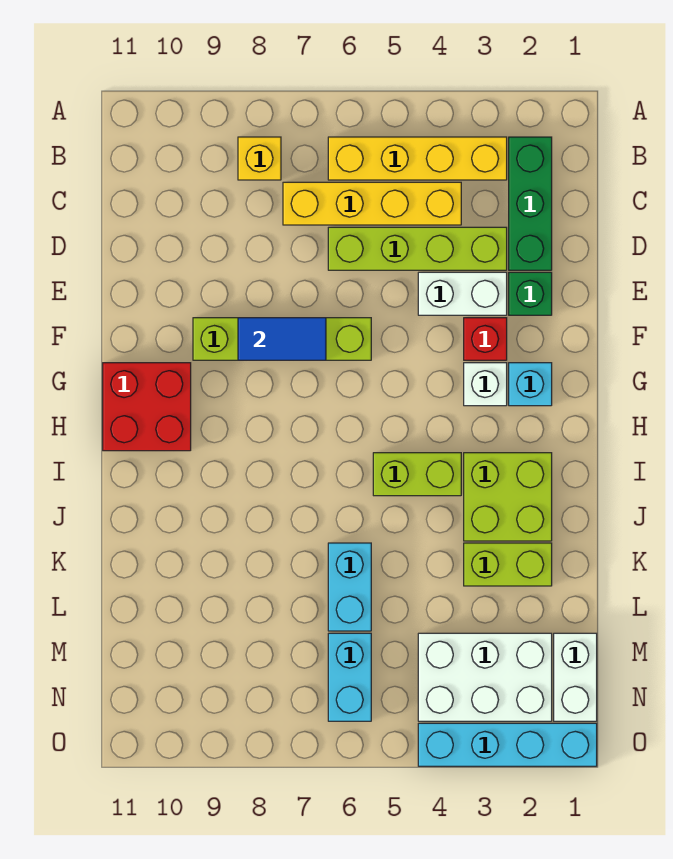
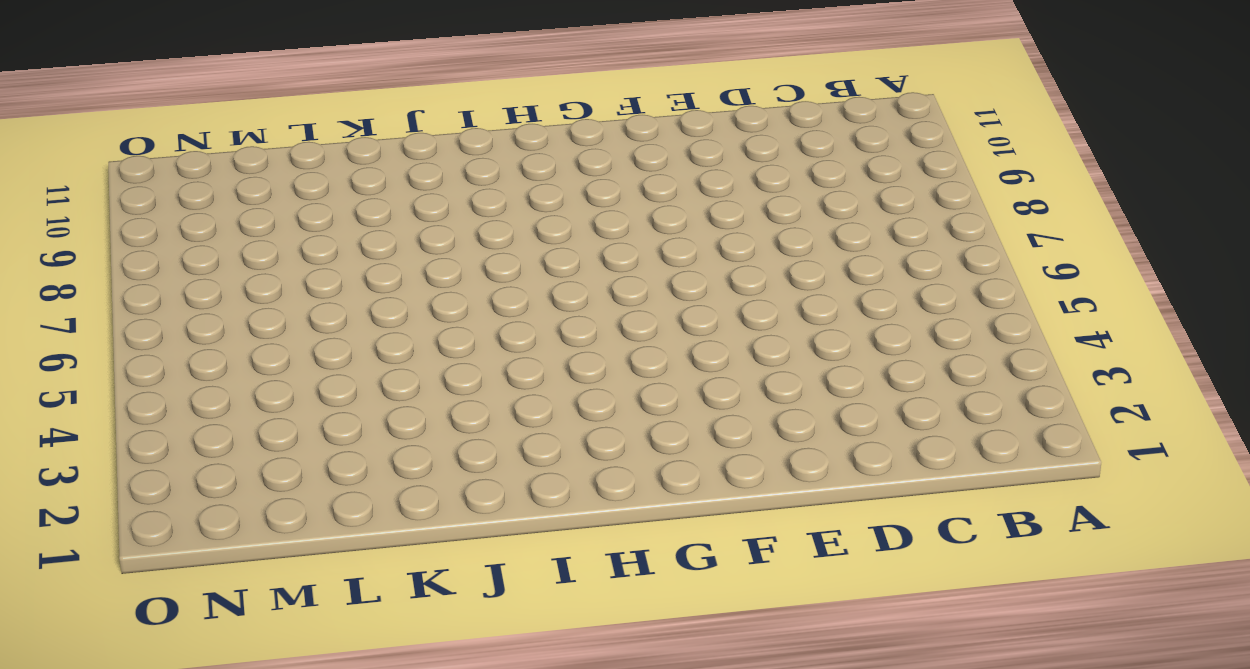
none -> green 1x3 brick [509,137,552,270]
none -> yellow 1x4 brick [328,137,507,180]
none -> yellow 1x1 brick [238,137,281,180]

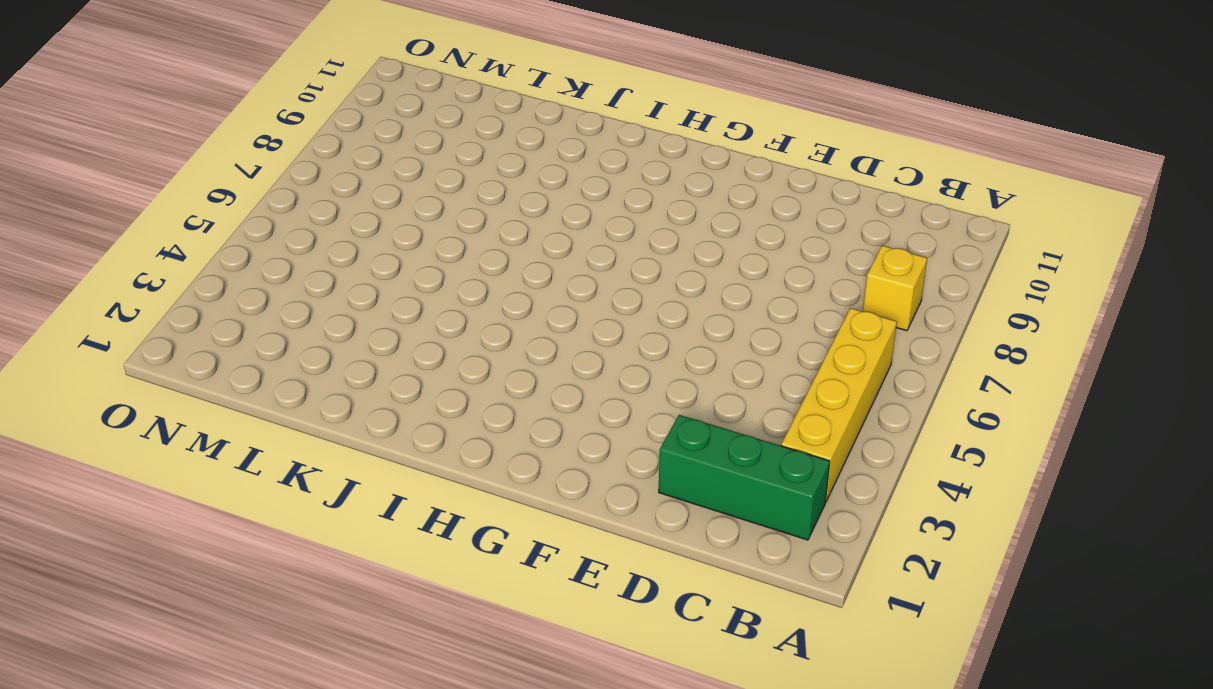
none -> yellow 1x4 brick [283,182,461,225]
none -> lime 1x4 brick [328,227,507,270]
none -> green 1x1 brick [509,272,552,315]

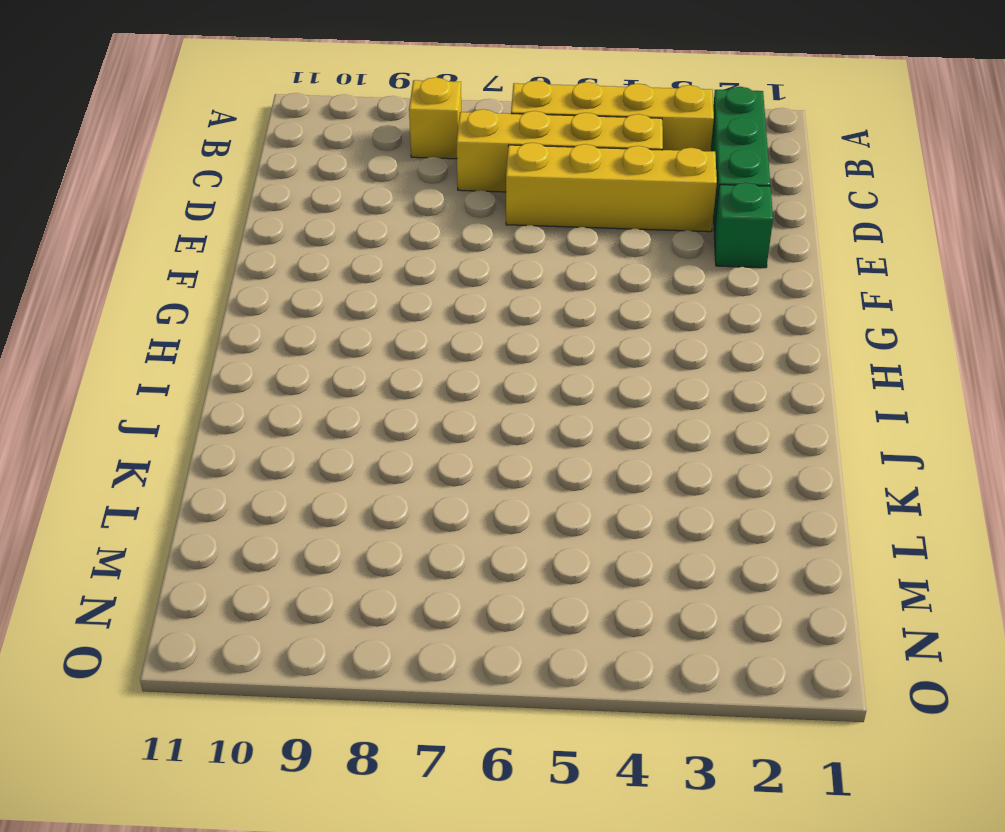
yellow 1x4 brick [506,143,717,232] -> lime 1x4 brick [328,227,507,270]
none -> white 1x2 brick [418,272,507,315]
none -> red 1x1 brick [464,318,507,360]
none -> lime 1x4 brick [193,318,371,360]

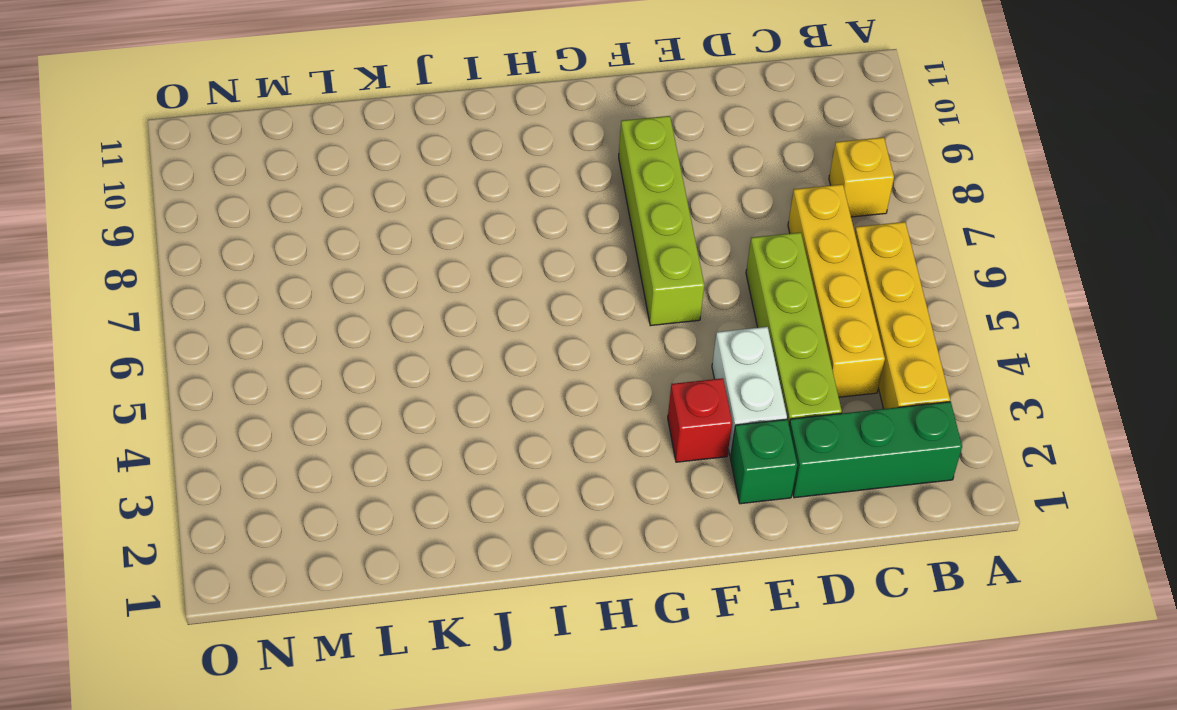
none -> cyan 1x1 brick [509,363,552,406]
none -> white 1x1 brick [464,363,507,406]
none -> red 2x2 brick [103,363,191,451]

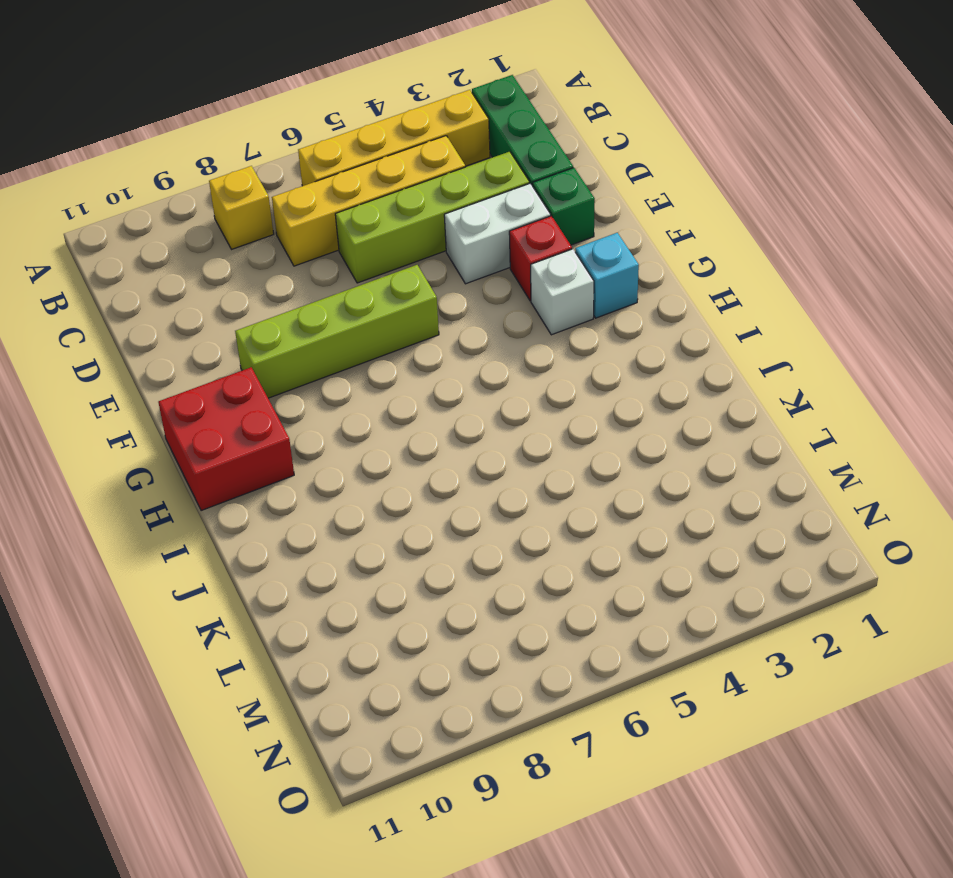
none -> lime 2x2 brick [464,453,552,541]
none -> lime 1x2 brick [373,453,461,496]
none -> lime 1x2 brick [464,543,552,586]

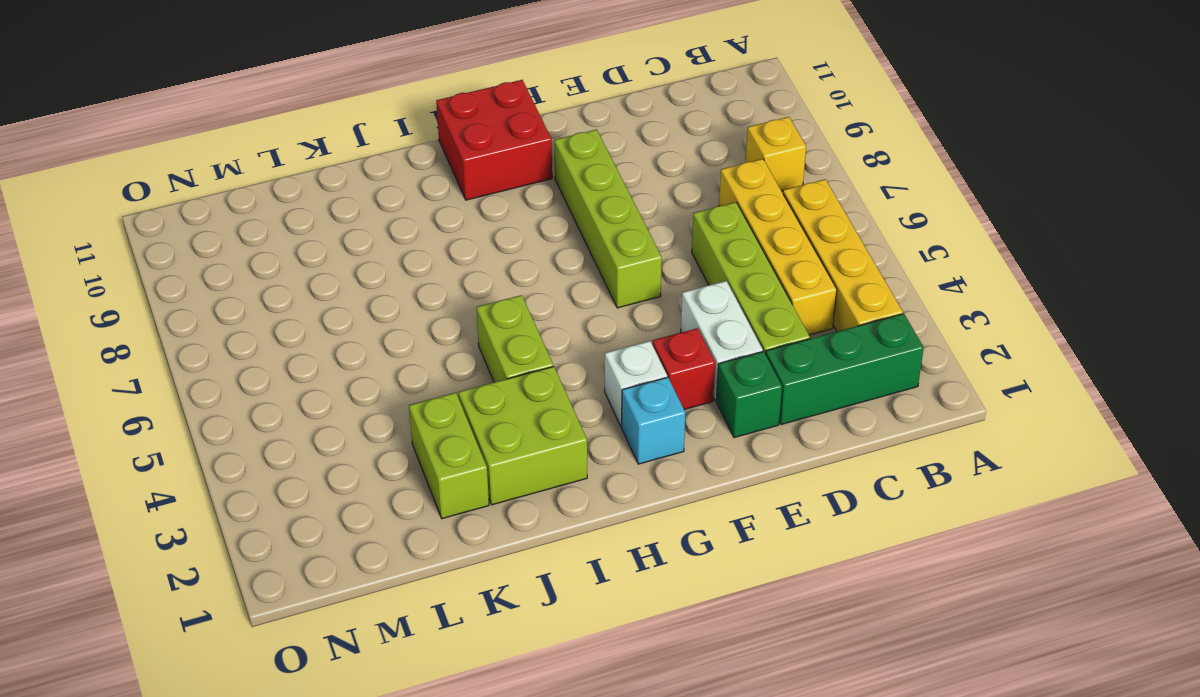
none -> cyan 1x2 brick [328,543,371,631]
none -> white 1x2 brick [554,633,597,721]
none -> white 2x3 brick [418,633,552,721]

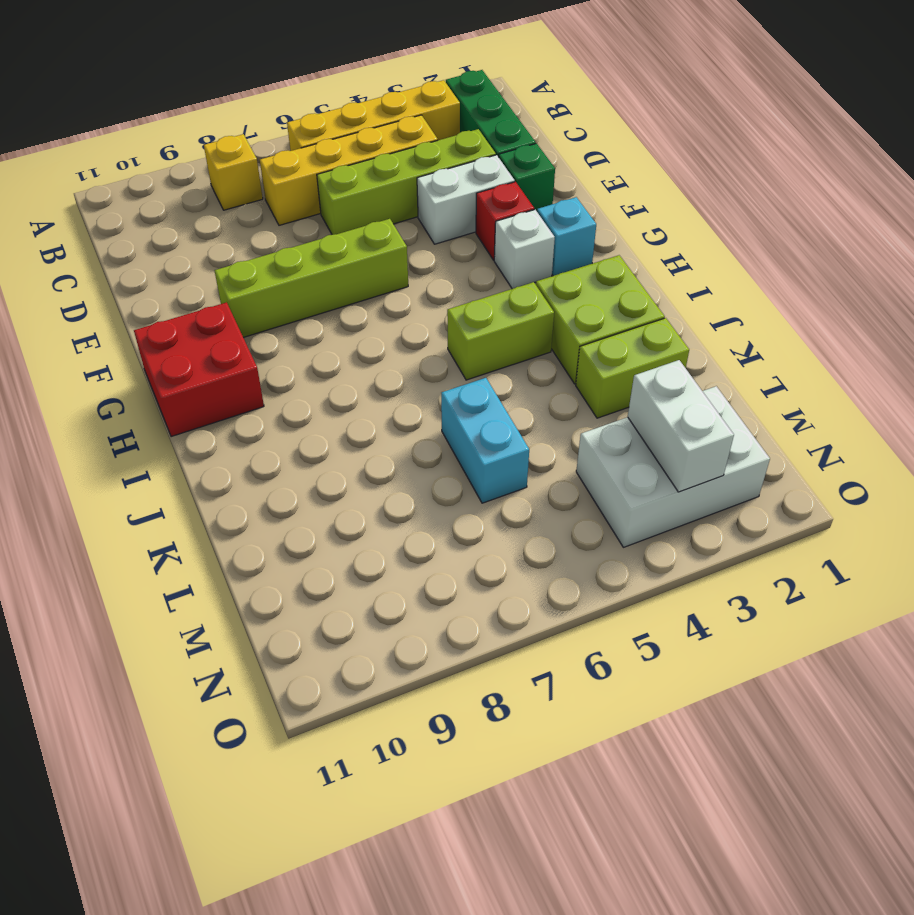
white 1x2 brick [628,360,734,492] -> white 1x2 brick moved to [554,633,597,721]
none -> cyan 1x2 brick [328,633,371,721]
none -> cyan 1x4 brick [418,723,597,766]
none -> blue 1x2 tile [238,318,326,360]

